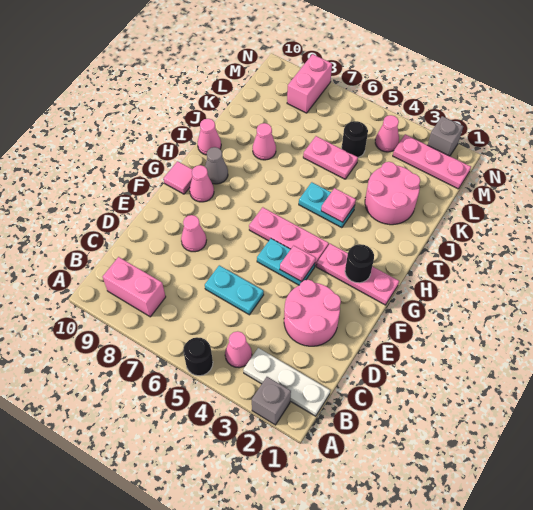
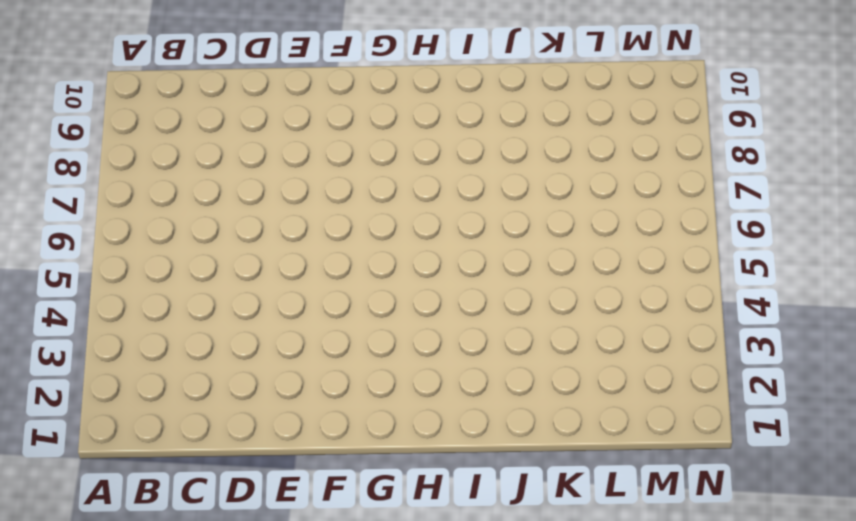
none -> grey 1x1 brick [252,377,291,425]
none -> black 1x1 round brick [183,337,213,376]
none -> white 1x3 plate [243,348,330,416]

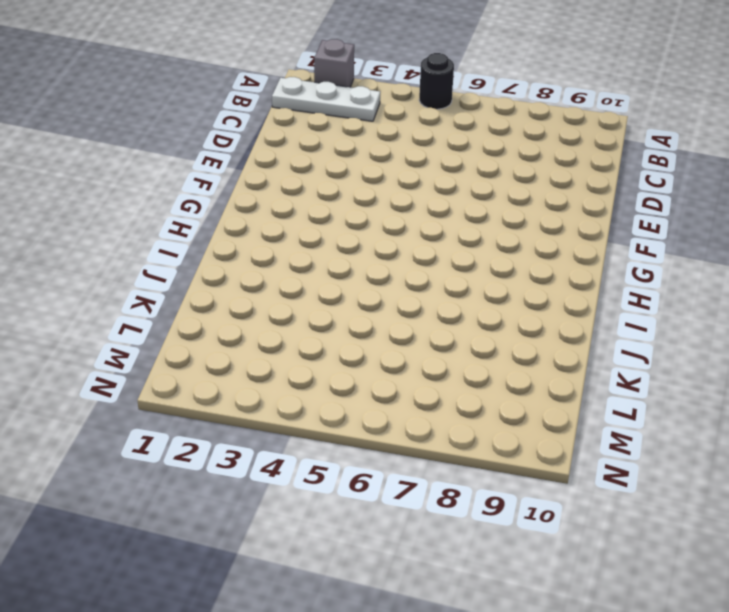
none -> pink 1x1 cone [225,331,252,368]
none -> pink 1x2 brick [103,257,166,317]
none -> pink 2x2 round brick [284,280,341,346]

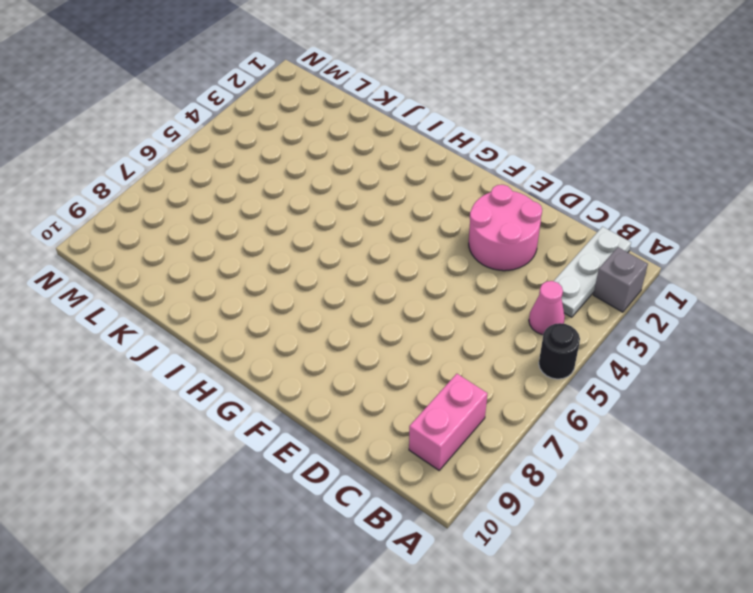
none -> cyan 1x2 plate [205,265,264,315]
none -> pink 1x1 cone [181,215,206,252]
none -> cyan 1x2 plate [257,239,315,285]

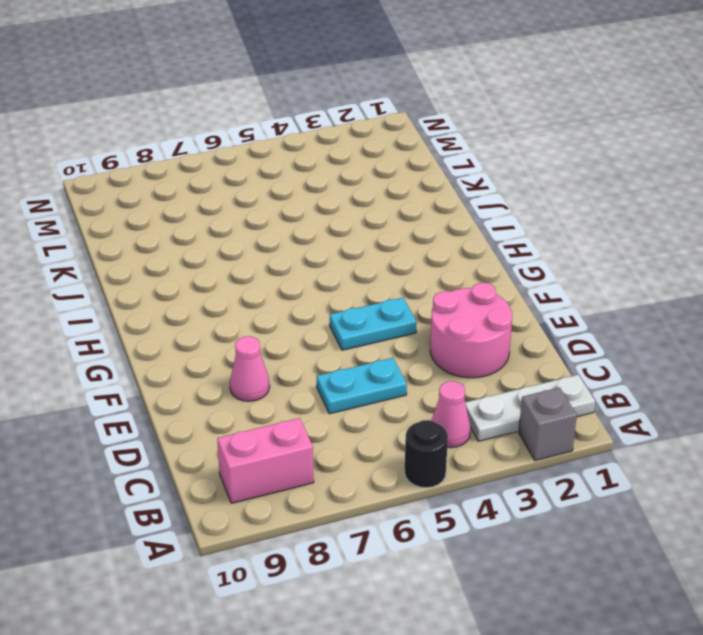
none -> pink 1x3 plate [316,244,399,305]
none -> pink 1x3 plate [249,207,329,266]
none -> pink 1x1 cone [190,165,214,202]

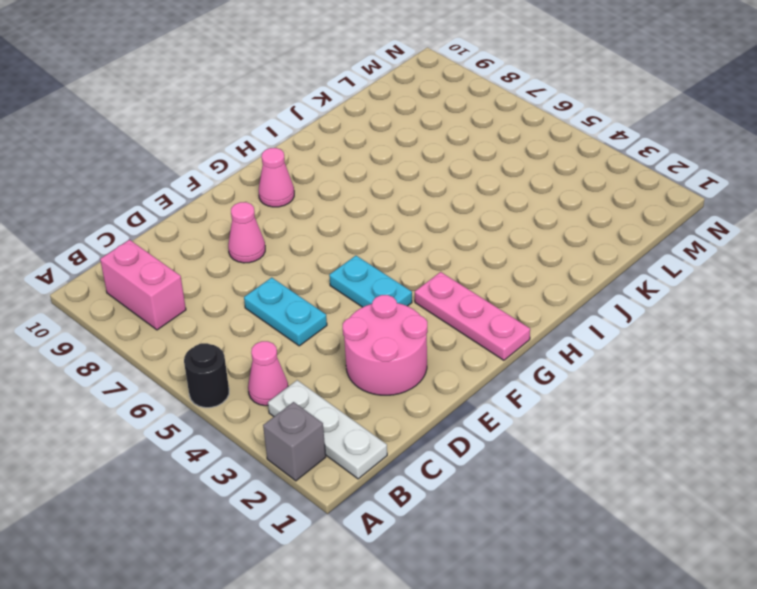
none -> pink 1x3 plate [249,207,329,266]
none -> pink 1x1 tile [164,161,193,194]
none -> grey 1x1 cone [205,147,228,184]

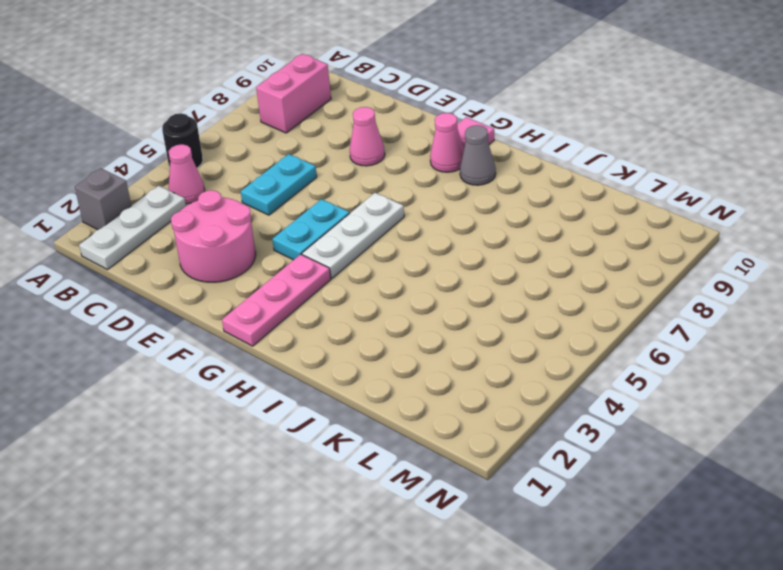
white 1x3 plate [302,193,404,278] -> pink 1x3 plate [249,207,329,266]
none -> cyan 1x2 plate [299,182,355,228]
none -> pink 1x1 cone [198,119,221,155]
none -> pink 2x2 round brick [365,162,420,225]

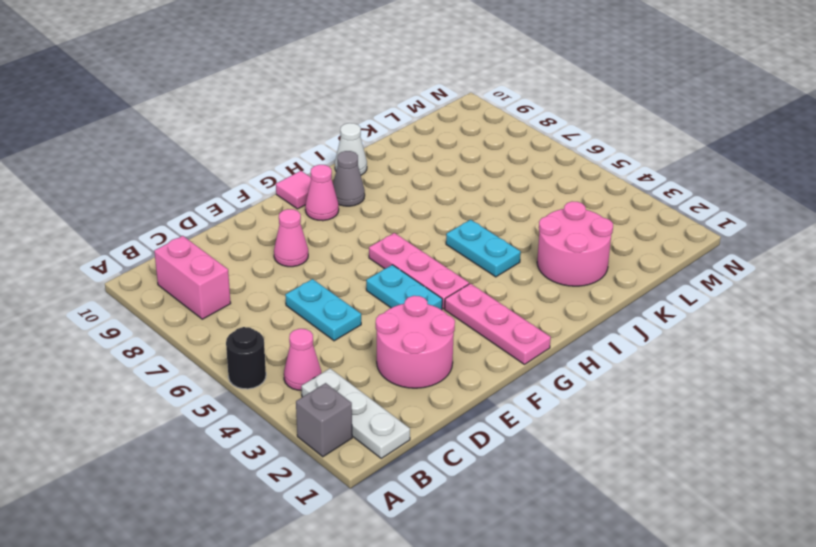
white 1x1 cone [335,123,367,175] -> pink 1x1 cone [198,119,221,155]
none -> pink 1x1 cone [253,123,276,160]
none -> pink 1x2 plate [303,136,358,179]
none -> black 1x1 round brick [342,121,368,157]

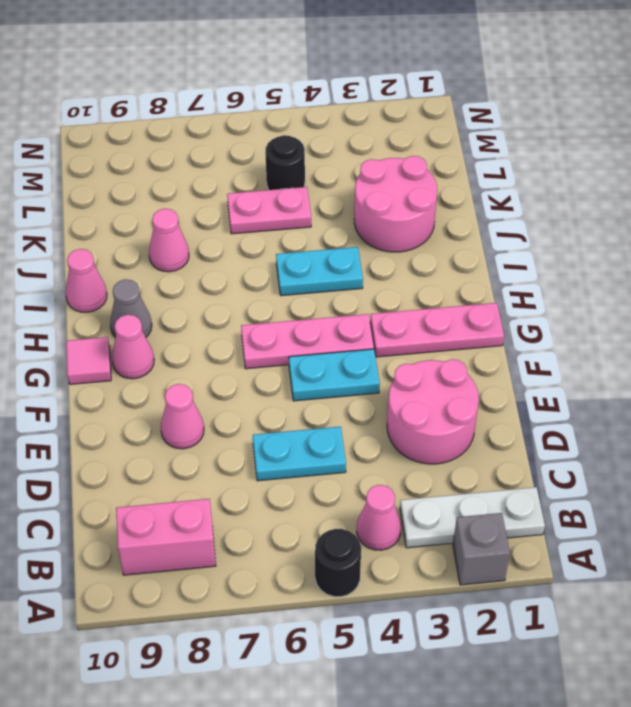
none -> pink 1x3 plate [393,134,471,189]
none -> pink 1x1 cone [375,115,399,152]
none -> pink 1x2 brick [287,54,332,113]

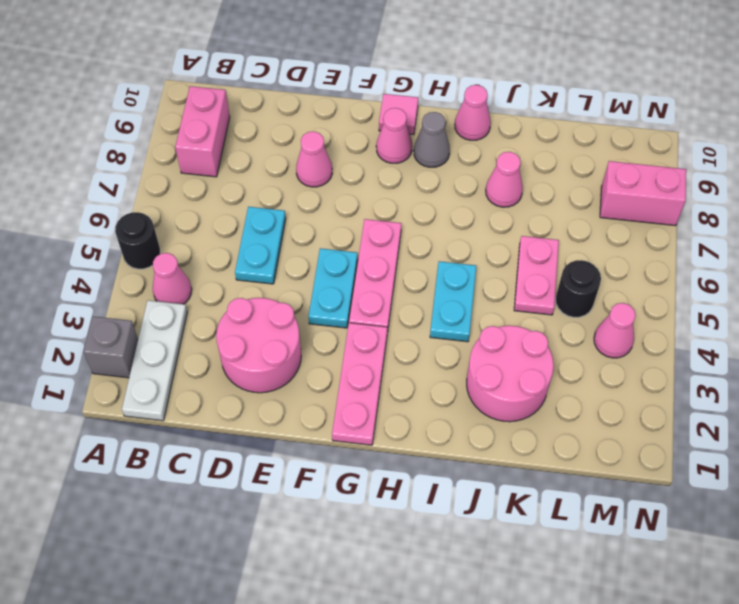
none -> pink 1x3 plate [393,134,471,189]
none -> grey 1x1 brick [428,116,463,156]
none -> pink 1x1 plate [280,246,316,282]

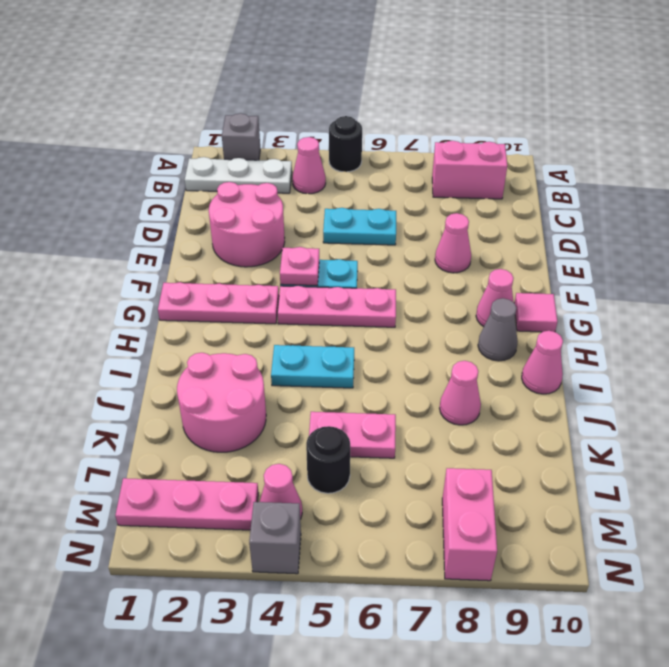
grey 1x1 brick [249,502,301,574] -> grey 1x1 brick moved to [428,116,463,156]
none -> black 1x1 round brick [345,244,374,283]
none -> pink 1x1 plate [321,188,356,222]

